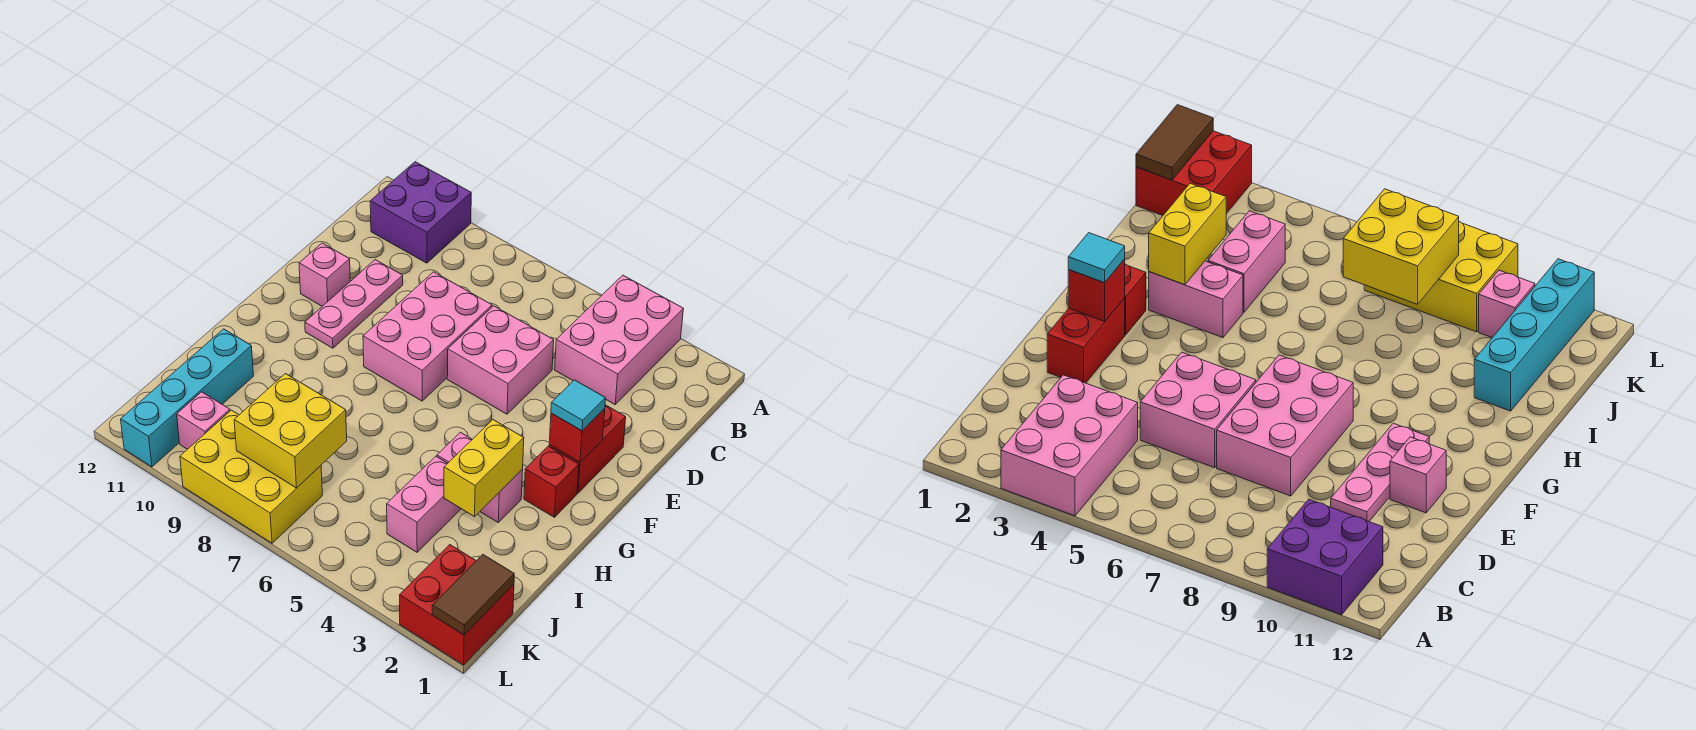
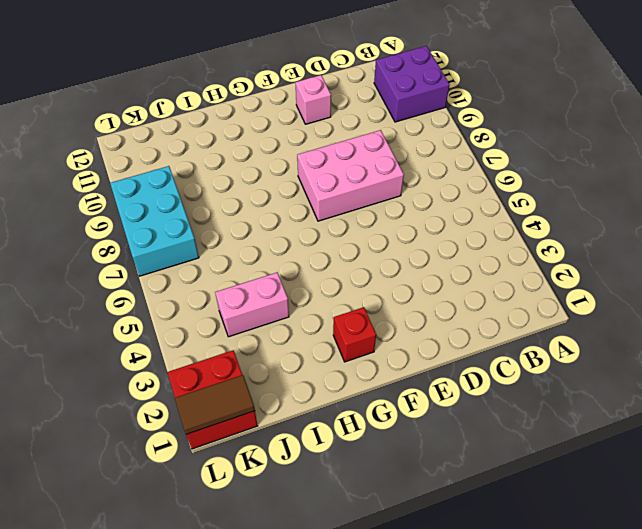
cyan 2x3 brick [110,166,199,276] -> yellow 2x3 brick [180,410,322,543]
none -> pink 2x3 brick [555,275,683,404]
none -> pink 2x2 brick [447,306,554,414]
none -> pink 1x3 plate [305,260,403,348]

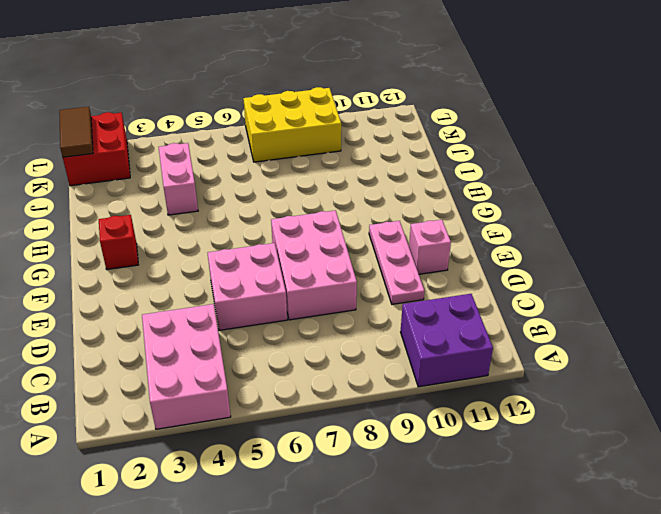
none -> red 1x2 brick [549,405,626,493]
none -> pink 1x2 brick [437,432,523,522]
none -> cyan 1x4 brick [121,329,253,467]

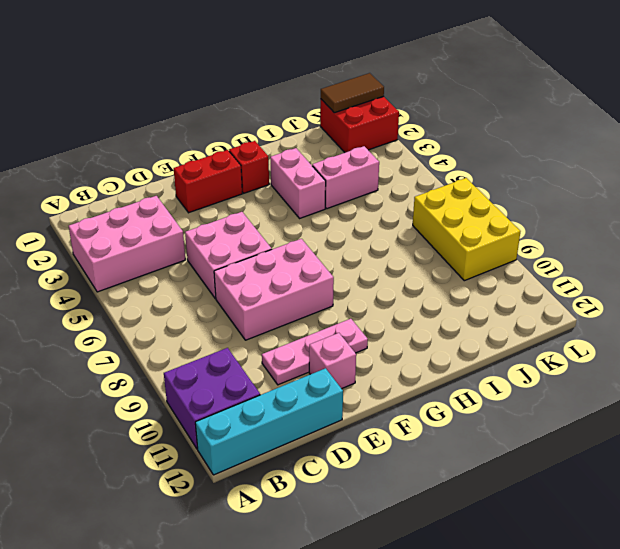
cyan 1x4 brick [195,368,343,475] -> cyan 1x4 brick moved to [121,329,253,467]
none -> pink 1x1 brick [177,392,230,449]
none -> red 1x1 brick [549,409,605,462]
none -> yellow 1x2 brick [444,420,524,516]

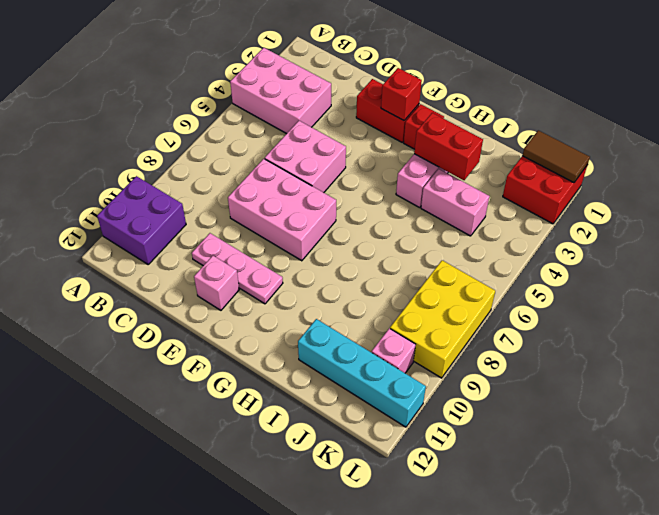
red 1x2 brick [414,113,483,180] -> yellow 1x2 brick [444,420,524,516]
none -> yellow 2x2 brick [234,374,347,488]
none -> cyan 1x1 tile [551,380,606,431]

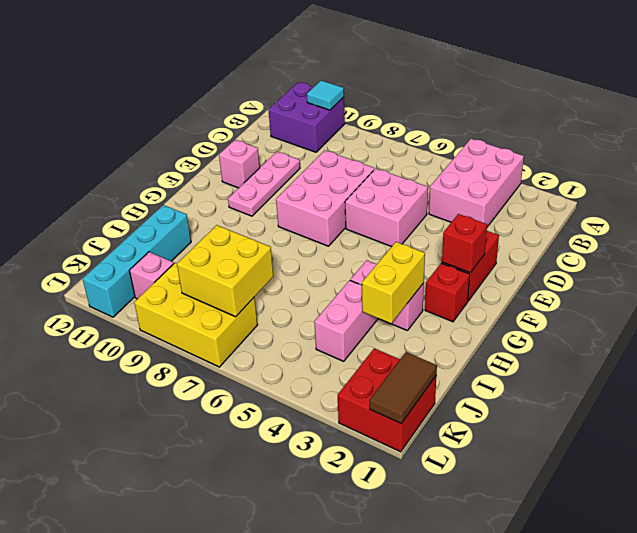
cyan 1x1 tile [307,81,344,110] -> cyan 1x1 tile moved to [551,380,606,431]

